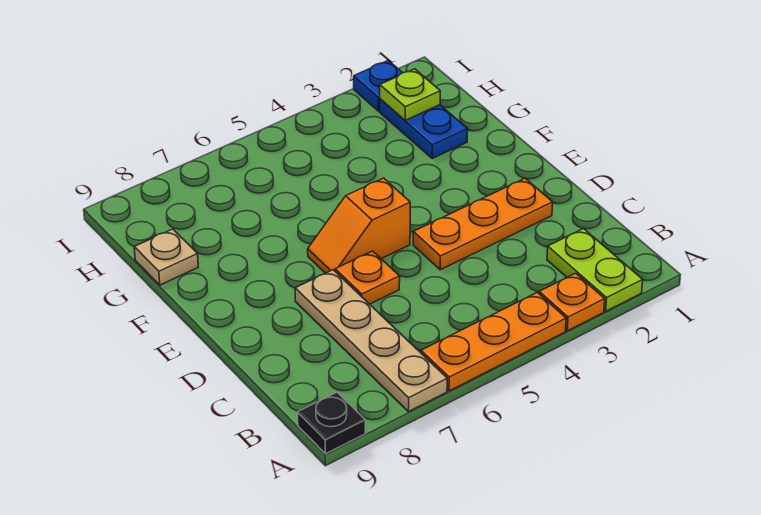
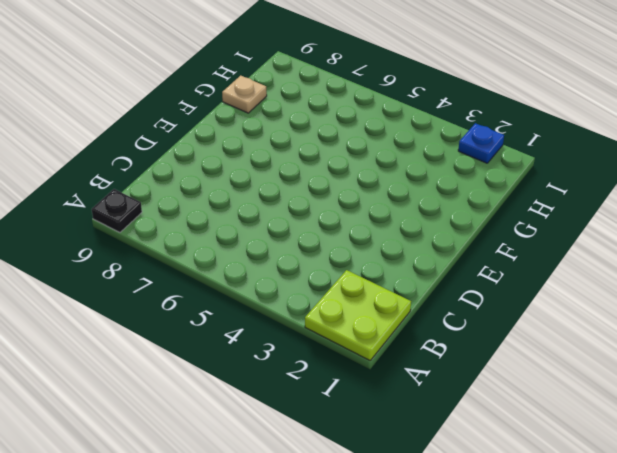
lime 2x2 plate [305,270,411,360] -> lime 1x2 plate [547,228,643,311]
none -> orange 1x1 plate [539,273,605,331]
none -> orange 1x3 plate [421,292,566,391]
none -> tan 1x4 plate [295,270,447,412]

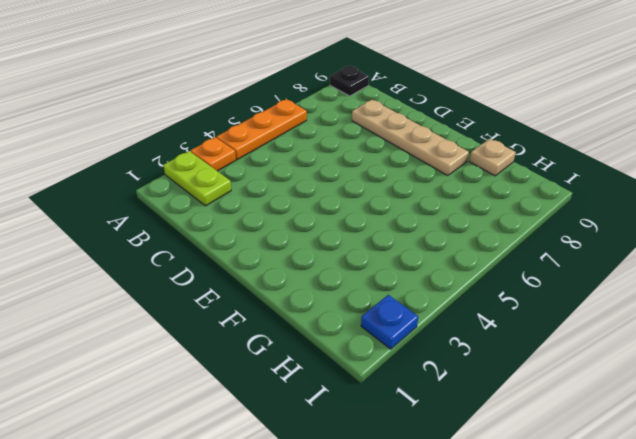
tan 1x4 plate [352,100,469,176] -> tan 1x4 plate moved to [295,270,447,412]
none -> orange 1x3 plate [413,178,553,270]
none -> orange 1x1 plate [335,251,400,304]
none -> orange 1x2 slope [308,178,410,273]

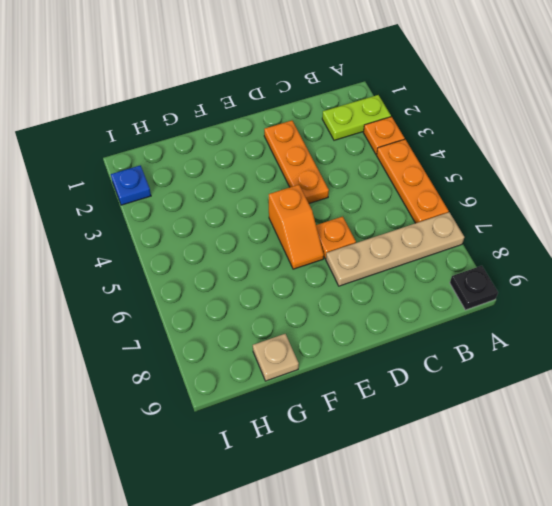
none -> blue 1x2 plate [380,99,468,158]
none -> lime 1x1 plate [380,69,440,120]

